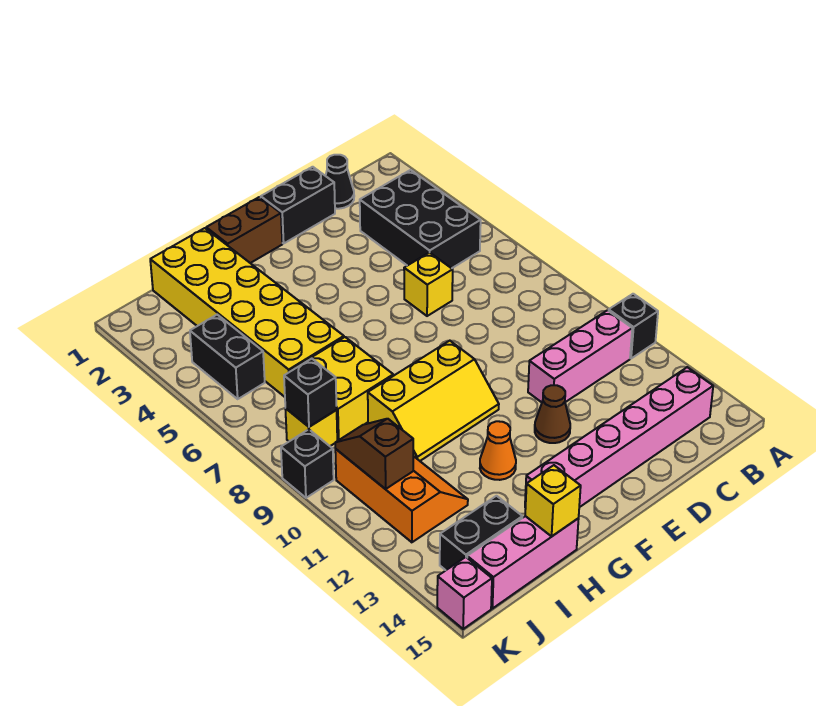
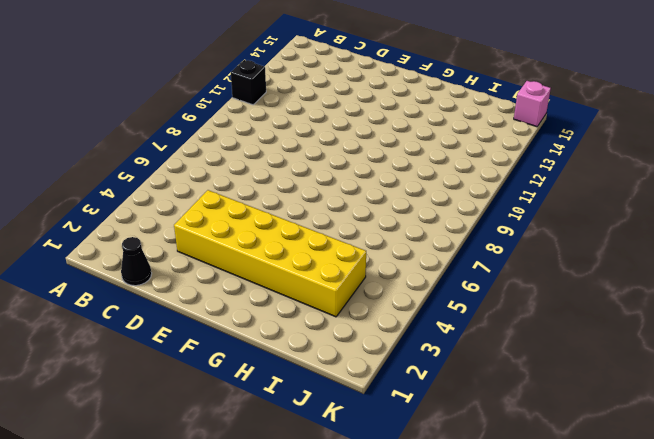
yellow 2x6 brick [174,190,366,317] -> yellow 2x6 brick turned to [150,228,344,397]
none -> black 2x3 brick [360,170,481,268]
none -> pink 1x3 brick [528,310,632,402]
none -> pink 1x6 brick [525,367,713,508]

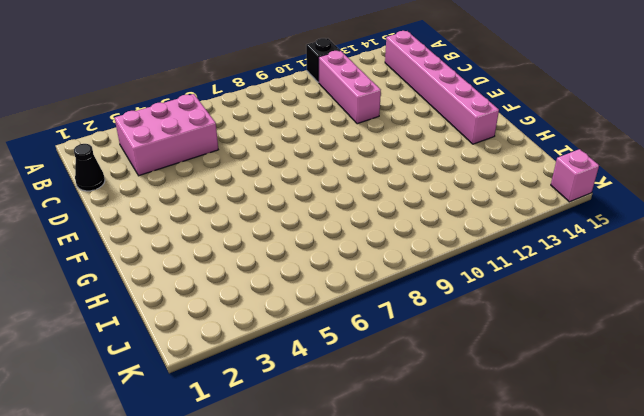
pink 2x3 brick [115,94,218,176] -> black 2x3 brick [360,170,481,268]
none -> black 1x2 brick [261,167,335,243]
none -> yellow 1x1 brick [404,252,453,316]
none -> brown 1x1 cone [535,385,570,443]

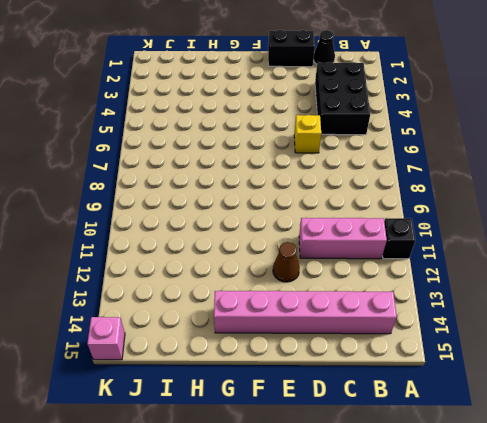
none -> brown 1x2 brick [206,197,282,263]
none -> yellow 2x3 slope [368,341,499,461]
none -> orange 1x1 cone [480,421,516,480]

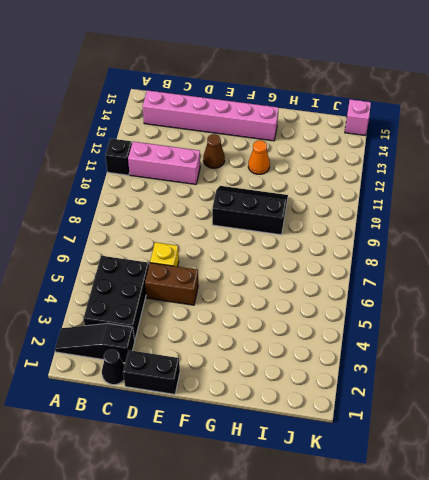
black 1x3 slope [55,323,135,363] -> none
brown 1x2 brick [145,263,198,305] -> brown 1x2 brick moved to [206,197,282,263]
black 2x3 slope [212,186,288,235] -> yellow 2x3 slope [368,341,499,461]
none -> yellow 2x6 brick [150,228,344,397]
none -> yellow 2x2 brick [290,337,393,440]
none -> pink 1x3 brick [467,516,579,609]

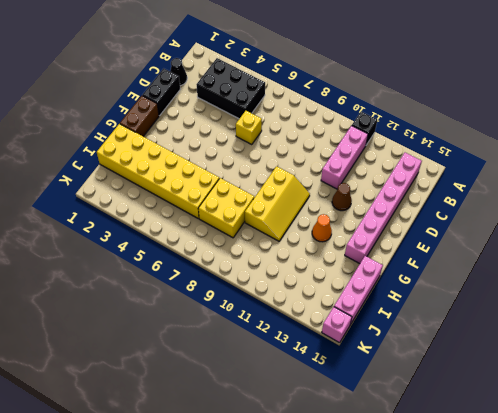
none -> orange 2x3 slope [335,449,468,542]
none -> black 1x2 brick [440,496,522,570]
none -> black 1x2 brick [190,315,265,399]

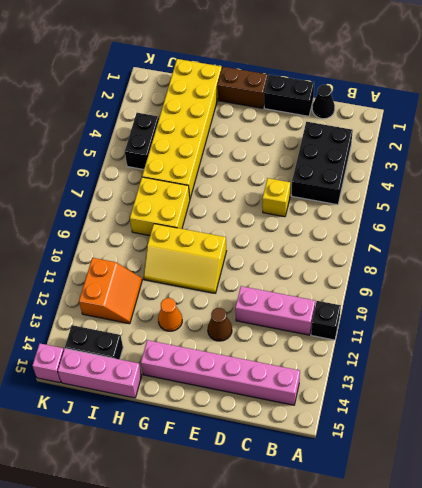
orange 2x2 slope [79,258,142,324] -> orange 2x3 slope [335,449,468,542]
none -> yellow 1x1 brick [285,408,337,446]
none -> black 1x1 brick [281,429,334,498]
none -> yellow 1x1 brick [525,465,581,536]

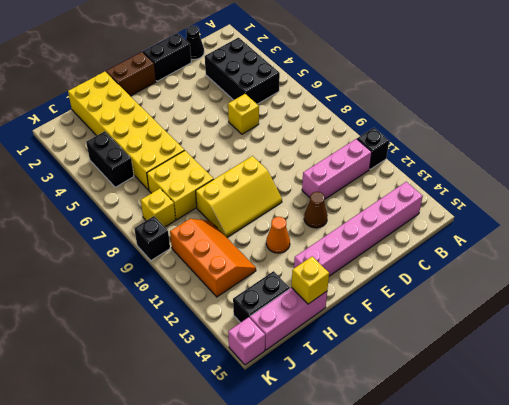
none -> black 1x1 brick [284,359,337,427]
none -> brown 1x2 slope [335,419,413,489]

